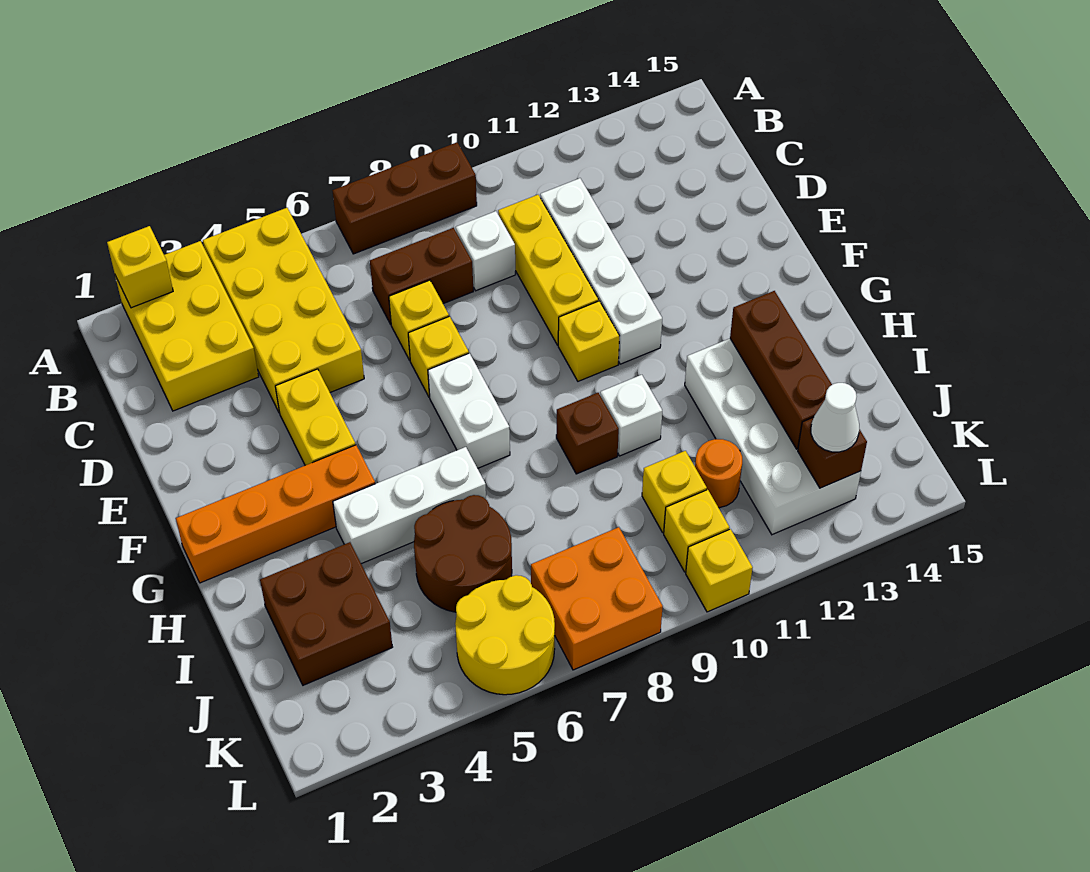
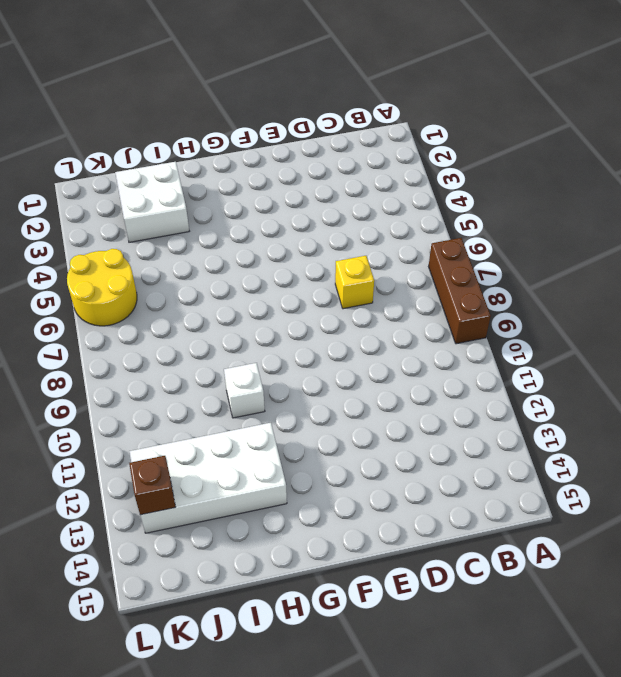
white 2x2 brick [115,162,189,242] -> brown 2x2 brick [260,542,392,685]
none -> yellow 2x3 brick [115,241,259,411]
none -> yellow 2x4 brick [203,208,364,413]
none -> brown 1x2 brick [370,228,473,324]

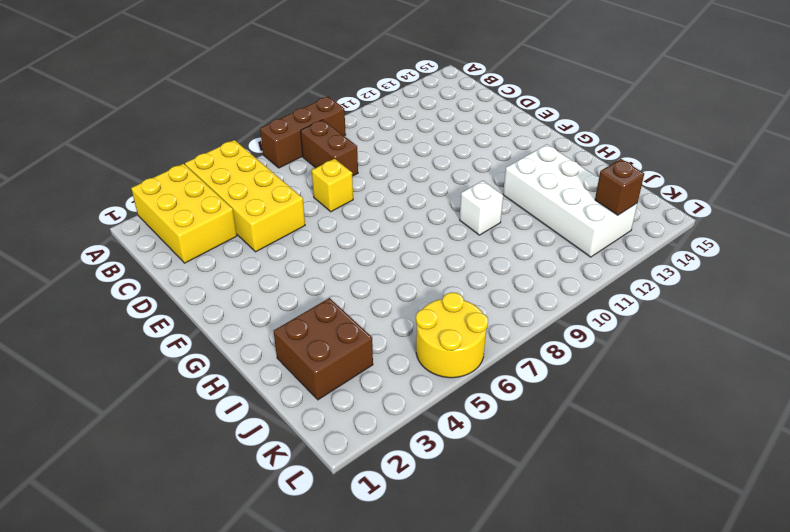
brown 1x2 brick [301,120,358,176] -> brown 1x2 brick turned to [370,228,473,324]
none -> white 1x1 brick [456,211,516,291]
none -> yellow 1x3 brick [498,195,598,345]
none -> white 1x4 brick [540,178,662,364]

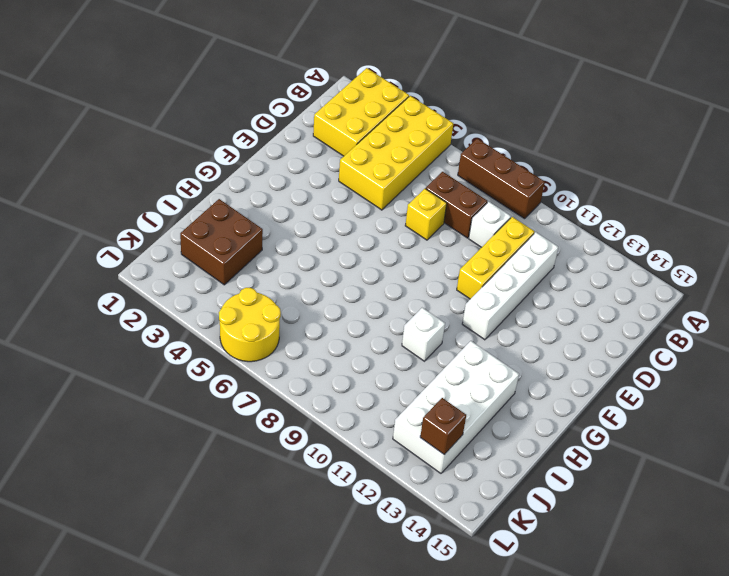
none -> yellow 1x2 brick [275,369,356,465]
none -> yellow 1x1 brick [408,316,469,397]
none -> white 1x2 brick [428,353,510,468]

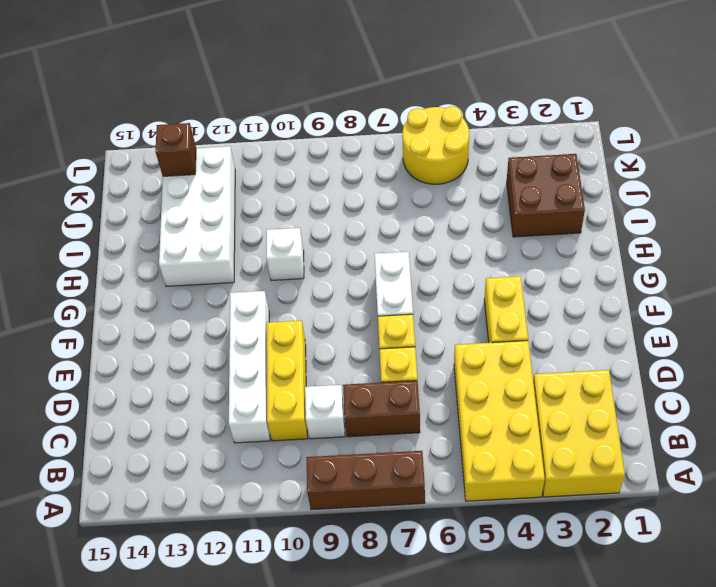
none -> yellow 1x1 brick [558,301,619,381]
none -> orange 1x4 brick [176,445,375,583]
none -> white 1x3 brick [333,447,486,564]

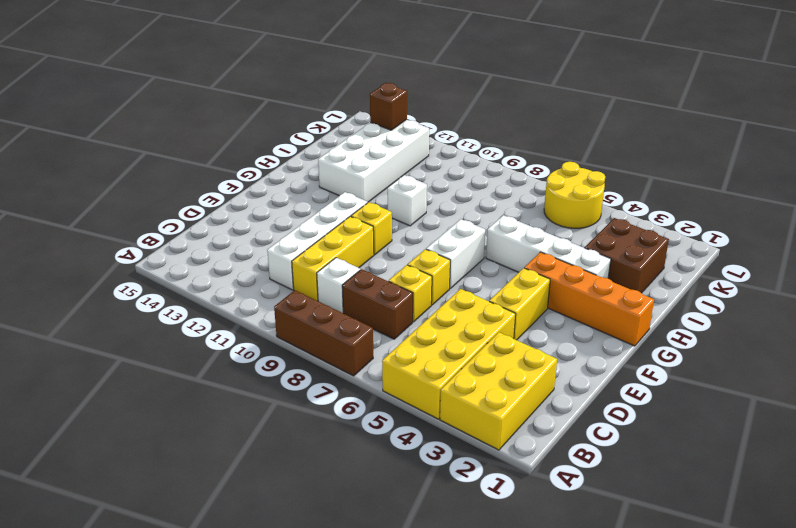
white 1x4 brick [486,215,611,278] -> white 1x3 brick [333,447,486,564]
none -> brown 1x1 brick [556,393,619,474]
none -> brown 2x2 round brick [414,495,512,612]
none -> yellow 1x1 brick [642,451,707,533]

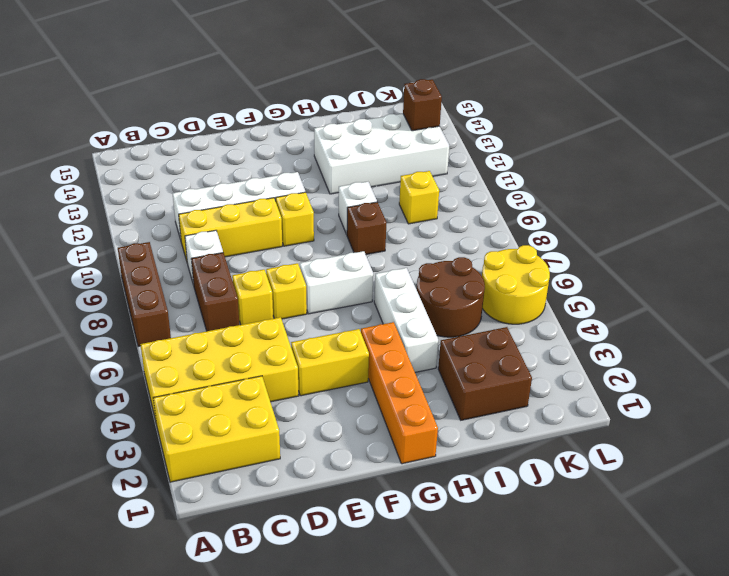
none -> orange 1x1 round brick [695,439,742,508]
none -> orange 2x2 brick [531,527,663,670]
none -> yellow 1x1 brick [664,490,730,572]

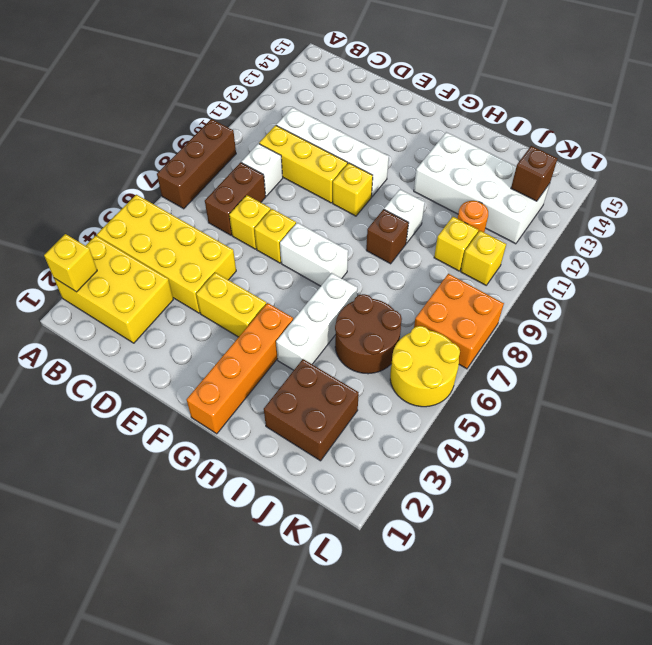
none -> yellow 1x1 brick [686,529,753,612]
none -> brown 1x3 brick [730,291,832,449]
none -> white 1x1 cone [811,383,859,452]

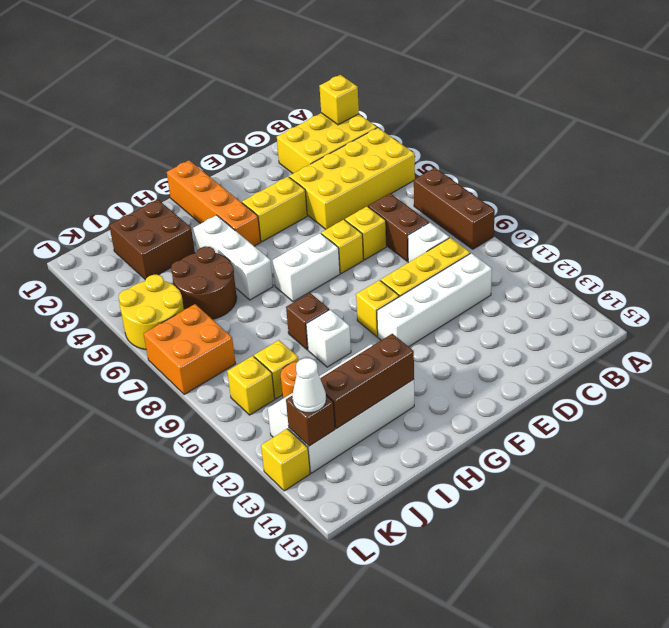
yellow 1x1 brick [261,429,310,491] -> yellow 1x1 brick moved to [686,529,753,612]

